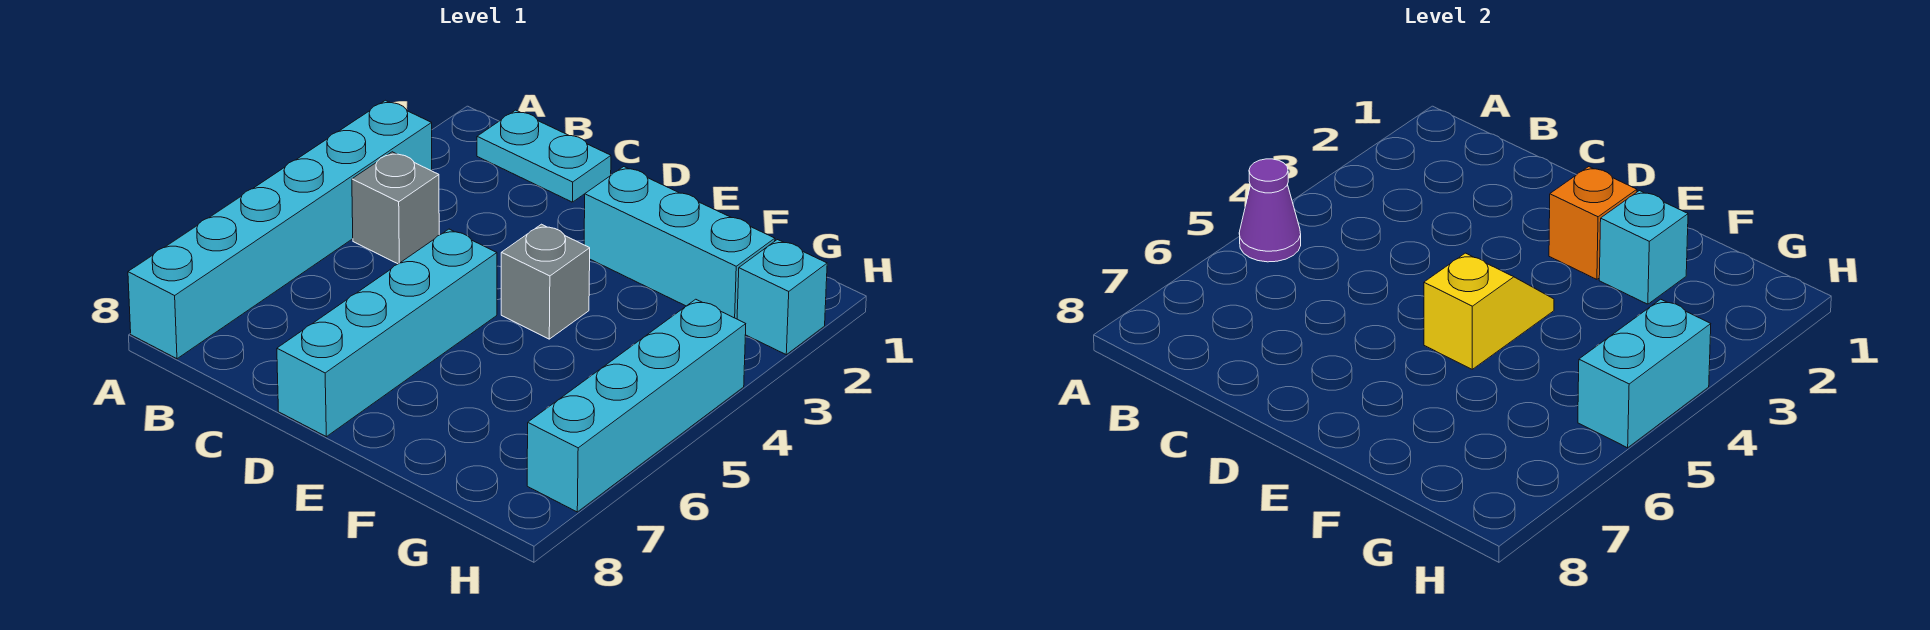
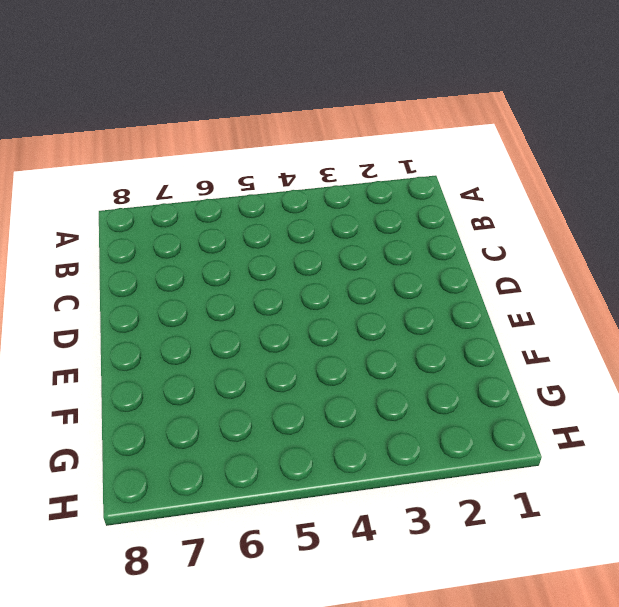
none -> cyan 1x6 brick [128,100,432,359]
none -> cyan 1x2 plate [477,110,611,202]
none -> grey 1x1 brick [352,152,439,264]

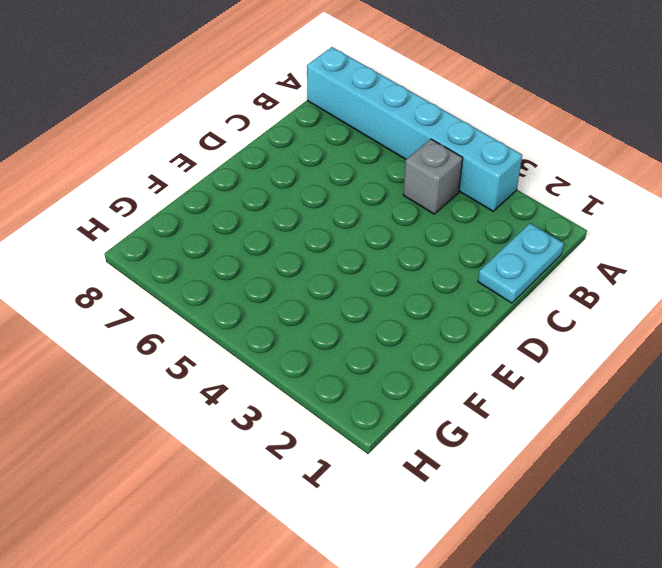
none -> cyan 1x4 brick [277,229,497,437]
none -> cyan 1x3 brick [584,167,775,319]
none -> grey 1x1 brick [501,224,590,339]

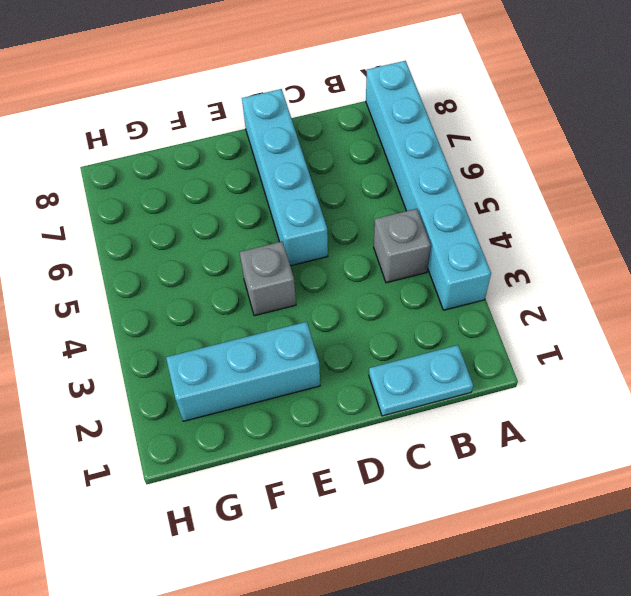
none -> cyan 1x1 brick [737,240,827,355]
none -> cyan 1x4 brick [527,299,746,512]
none -> purple 1x1 cone [1239,159,1301,262]

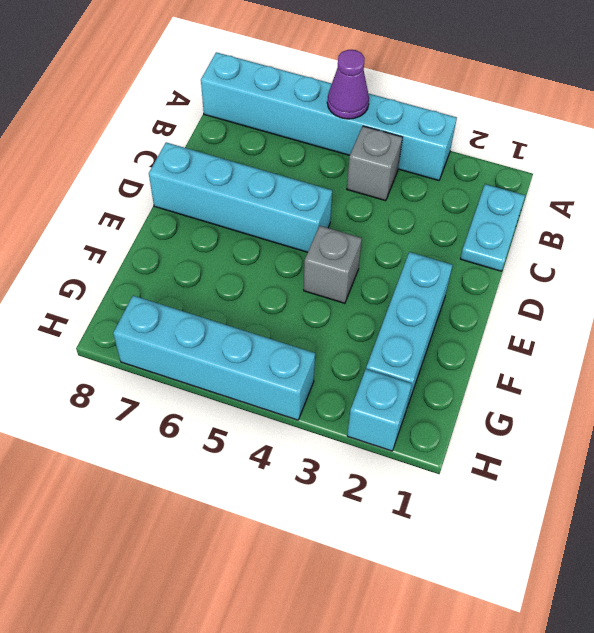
none -> orange 1x1 brick [1549,167,1637,279]
none -> yellow 1x2 slope [1424,253,1554,369]
none -> cyan 1x1 brick [1599,191,1688,304]

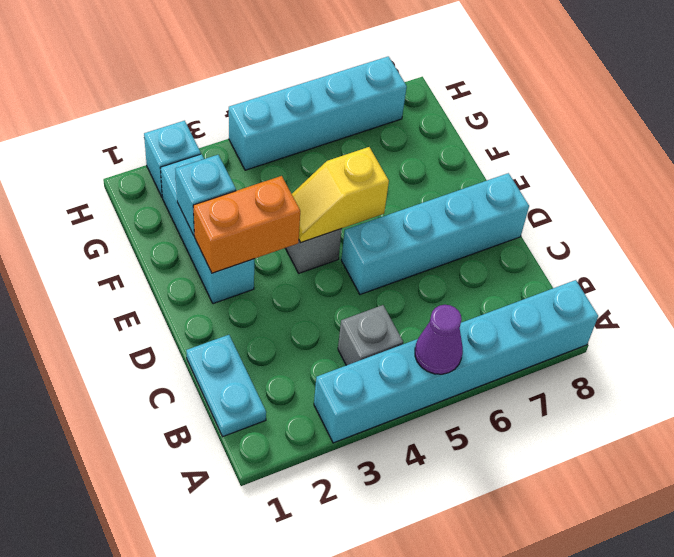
orange 1x2 brick [193,176,300,273] -> orange 1x1 brick [1549,167,1637,279]
none -> cyan 1x2 brick [1578,299,1711,448]

